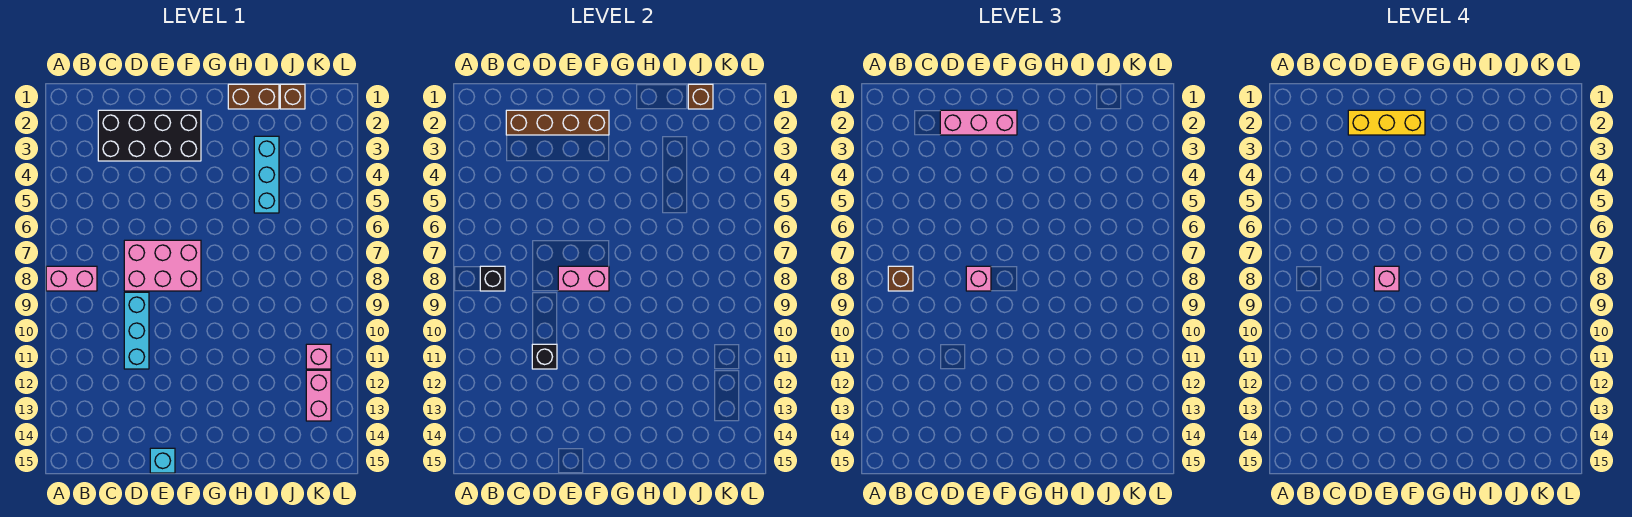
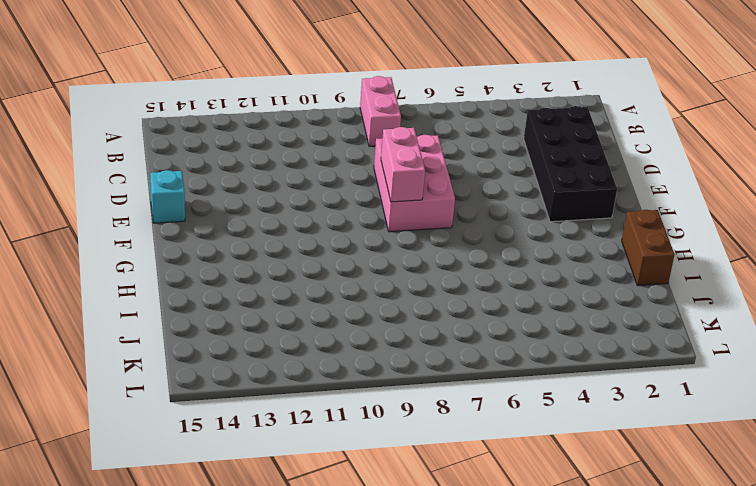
none -> cyan 1x3 brick [124,292,149,369]
none -> cyan 1x3 brick [254,136,279,213]
none -> brown 1x1 brick [280,84,305,109]

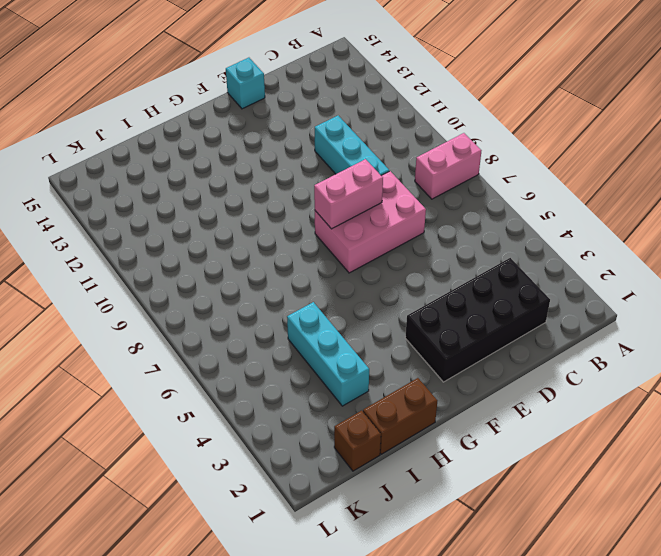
none -> pink 1x1 brick [306,344,331,369]
none -> pink 1x2 brick [306,370,331,421]
none -> black 1x1 brick [480,266,505,291]

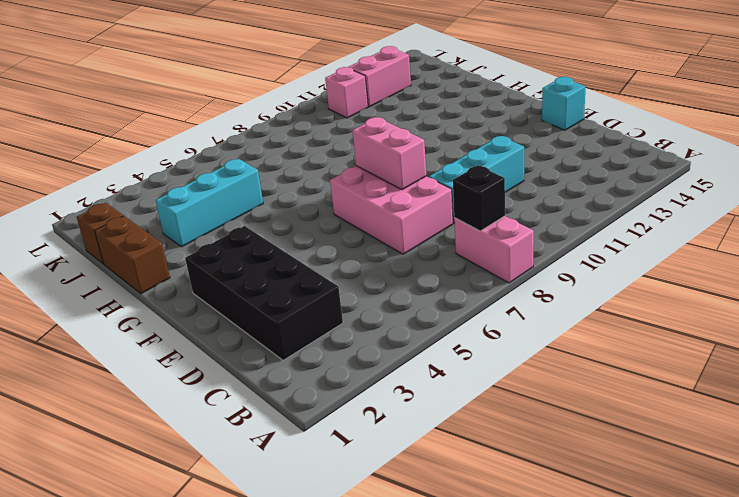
none -> brown 1x4 brick [506,110,609,135]
none -> black 1x1 brick [532,344,557,369]
none -> brown 1x1 brick [688,84,713,109]

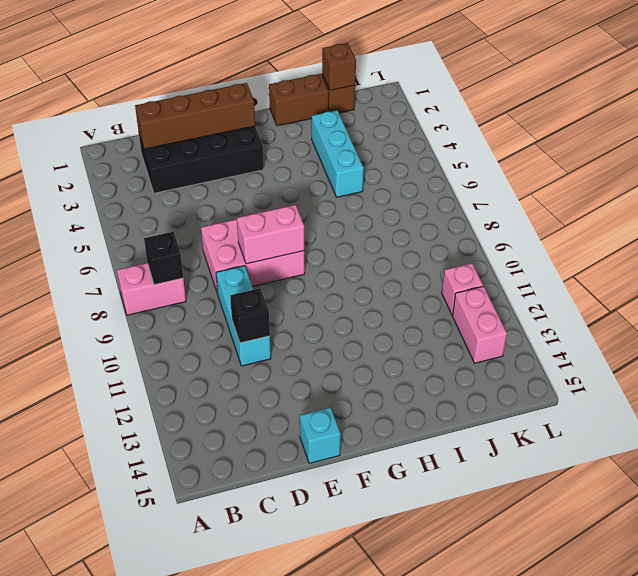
none -> brown 1x1 brick [888,266,913,291]
none -> pink 1x3 brick [940,110,1017,135]
none -> pink 1x1 brick [966,266,991,291]

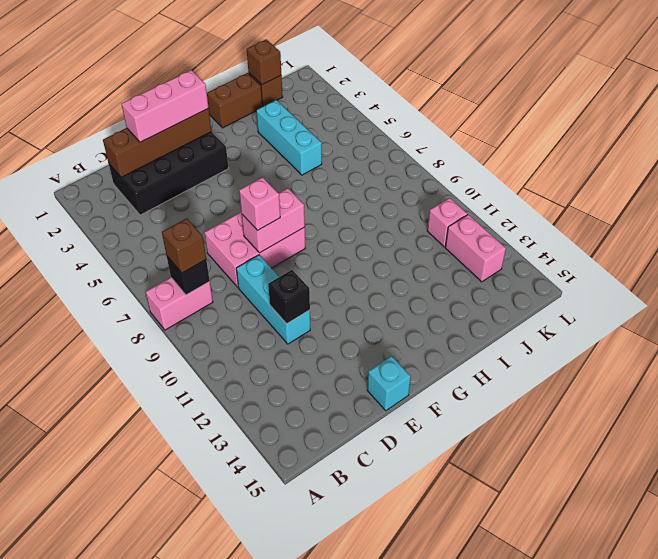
none -> yellow 1x3 brick [1348,110,1425,135]
none -> pink 1x1 brick [1374,266,1399,291]

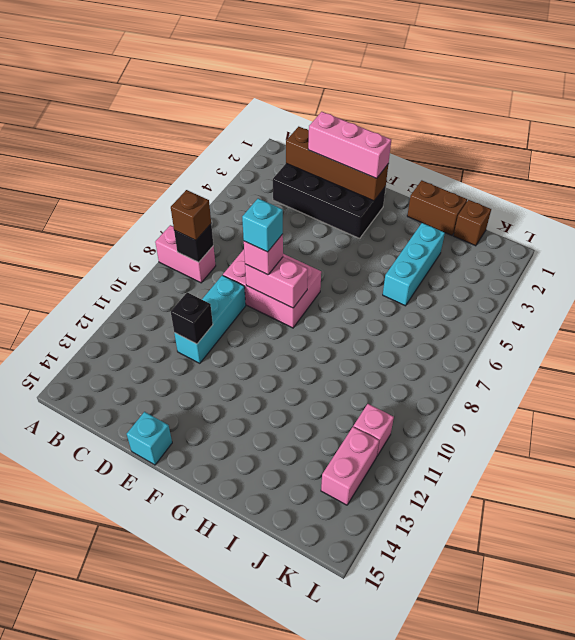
cyan 1x1 brick [242,198,283,252] -> pink 1x1 brick [1374,266,1399,291]
none -> brown 1x1 brick [688,84,713,109]
none -> yellow 1x3 brick [1348,110,1425,135]

